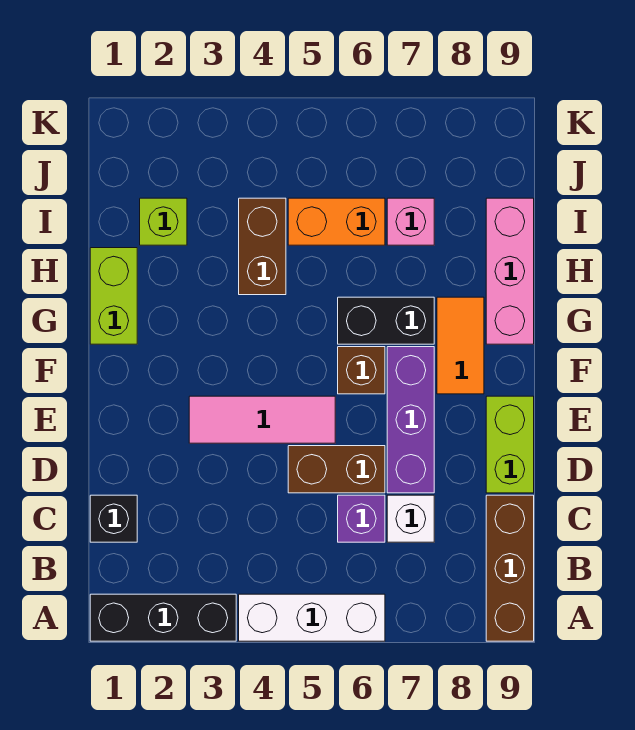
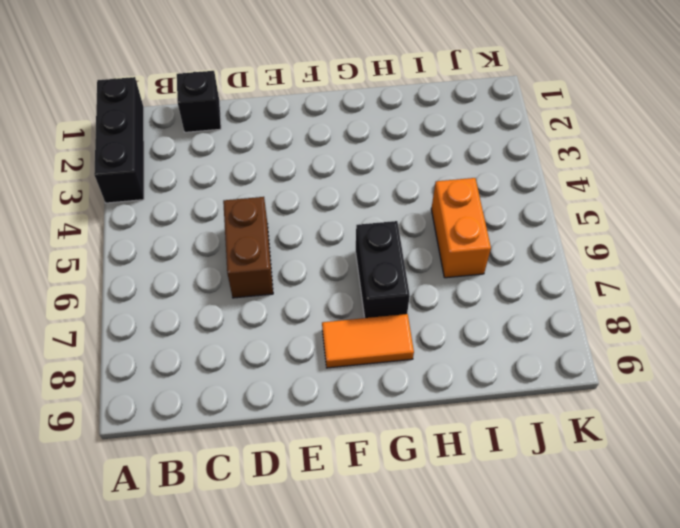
none -> white 1x3 brick [239,594,385,641]
none -> brown 1x3 brick [486,495,534,641]
none -> purple 1x1 brick [338,495,385,542]

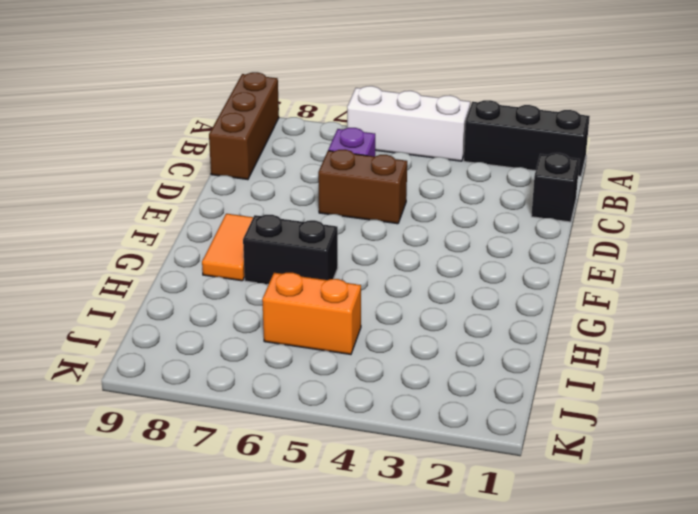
none -> white 1x1 brick [387,495,434,542]
none -> purple 1x3 brick [387,347,434,493]
none -> lime 1x2 brick [486,396,534,493]

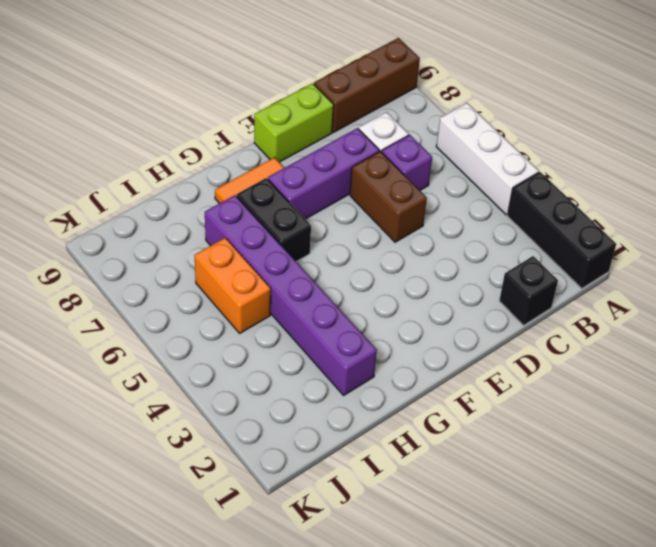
purple 1x6 brick [205,195,377,395] -> brown 1x2 brick [239,198,286,295]
none -> pink 1x3 tile [189,396,335,443]
none -> brown 1x1 brick [338,347,385,394]
none -> lime 1x2 brick [90,248,137,344]

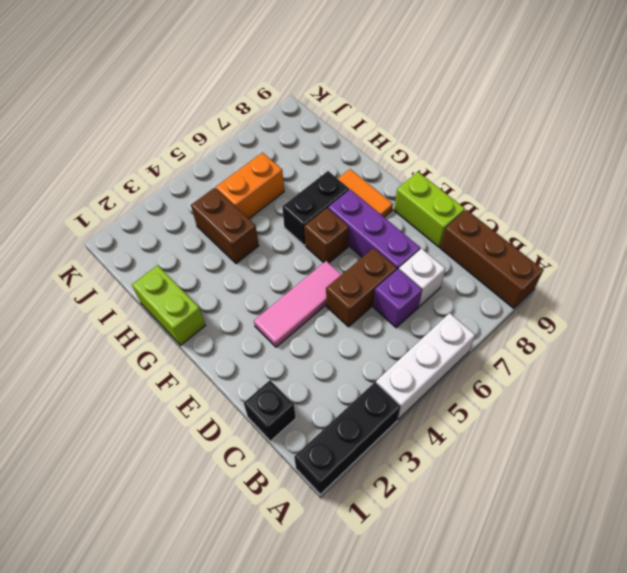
none -> pink 1x3 brick [486,198,534,344]
none -> lime 1x1 brick [140,198,187,245]
none -> pink 1x1 brick [387,198,434,245]

